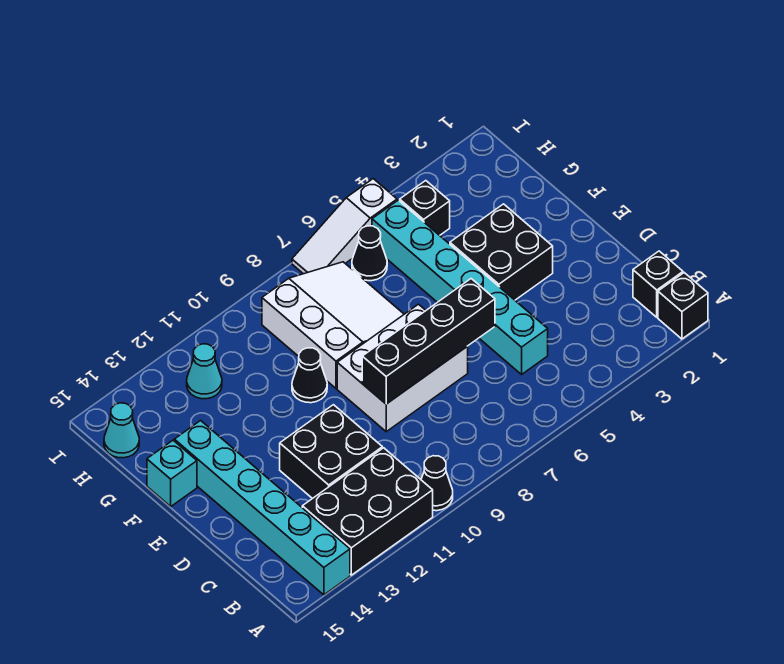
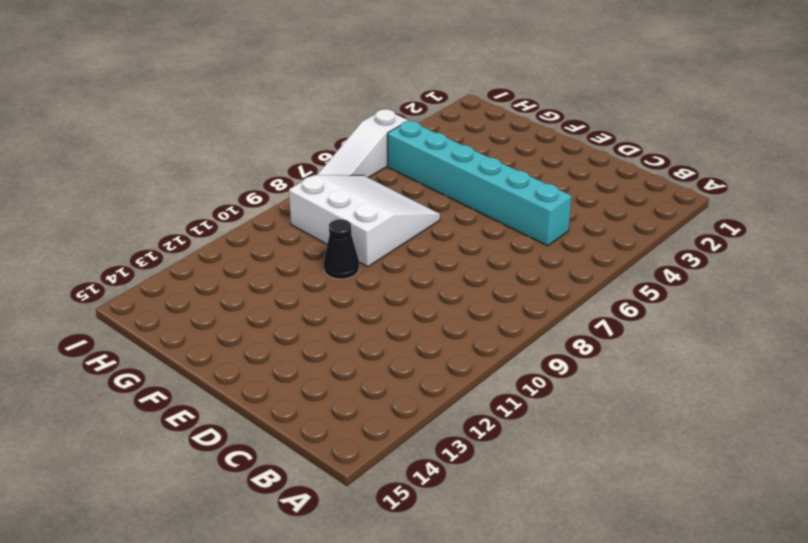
none -> black 1x1 brick [658,273,708,339]
none -> black 1x1 cone [421,456,453,511]
none -> black 2x3 brick [302,448,433,575]

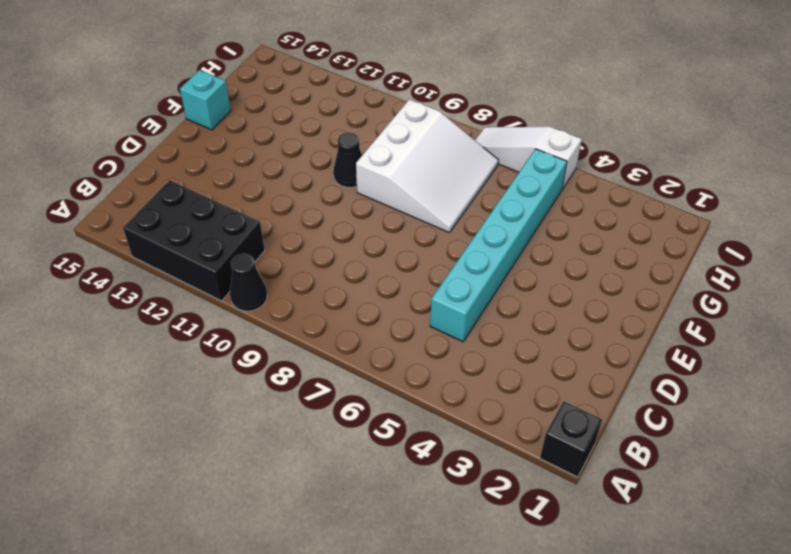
none -> cyan 1x6 brick [174,421,350,595]
none -> black 1x1 brick [633,251,683,317]
none -> black 2x2 brick [280,405,382,499]

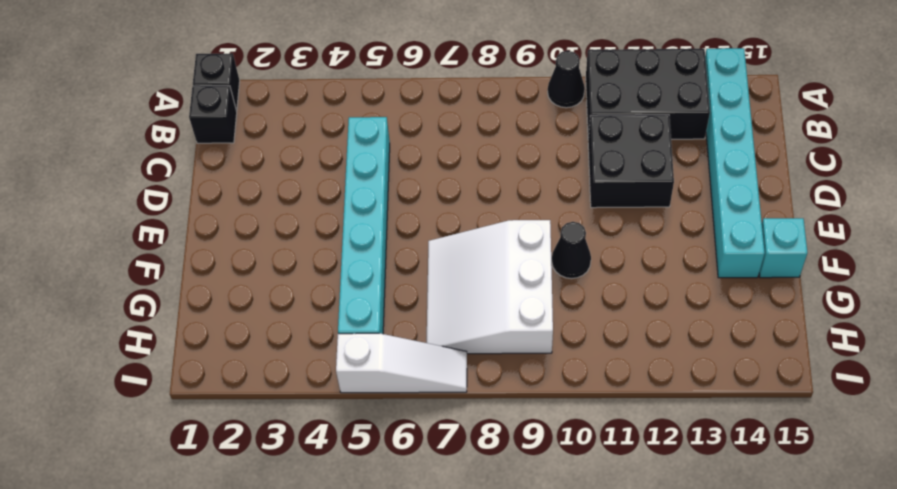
none -> white 2x3 brick [337,304,468,432]
none -> black 2x2 brick [450,204,553,300]
none -> black 1x1 brick [400,181,450,235]

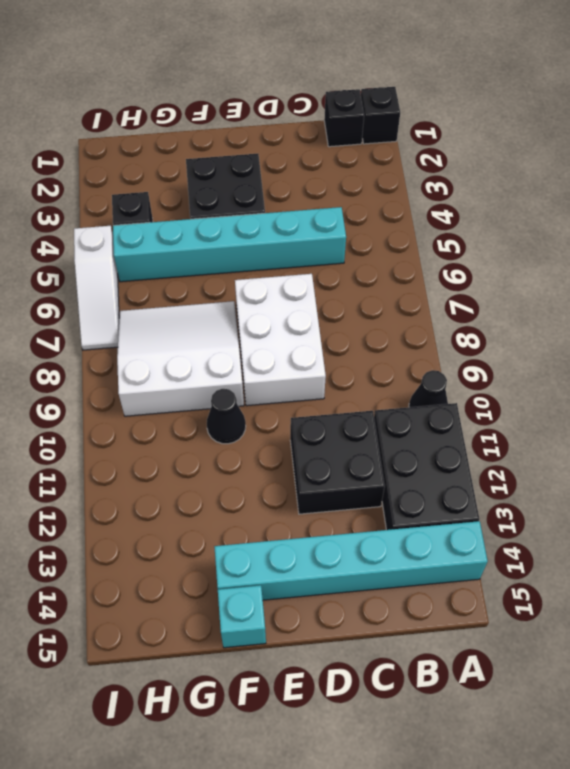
none -> black 1x1 cone [352,226,387,281]
none -> cyan 1x1 cone [187,344,222,399]
none -> cyan 1x1 cone [104,403,139,458]

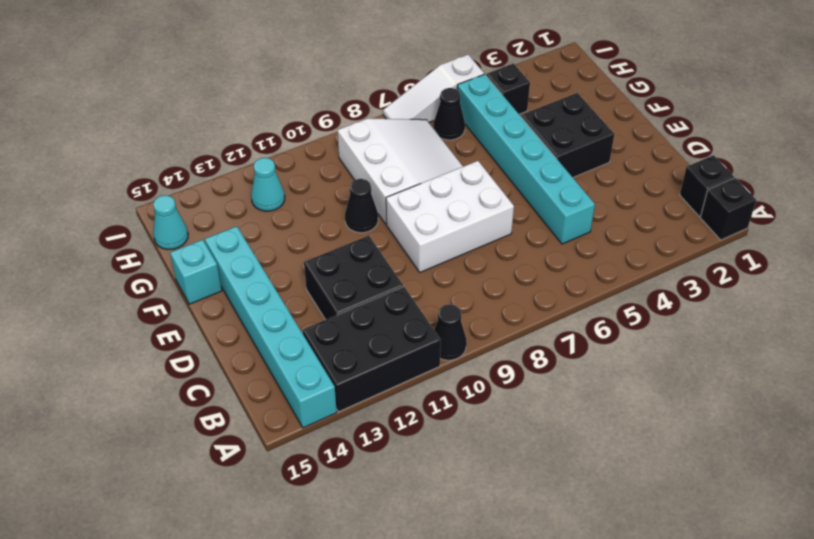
none -> black 1x4 brick [362,279,495,404]

